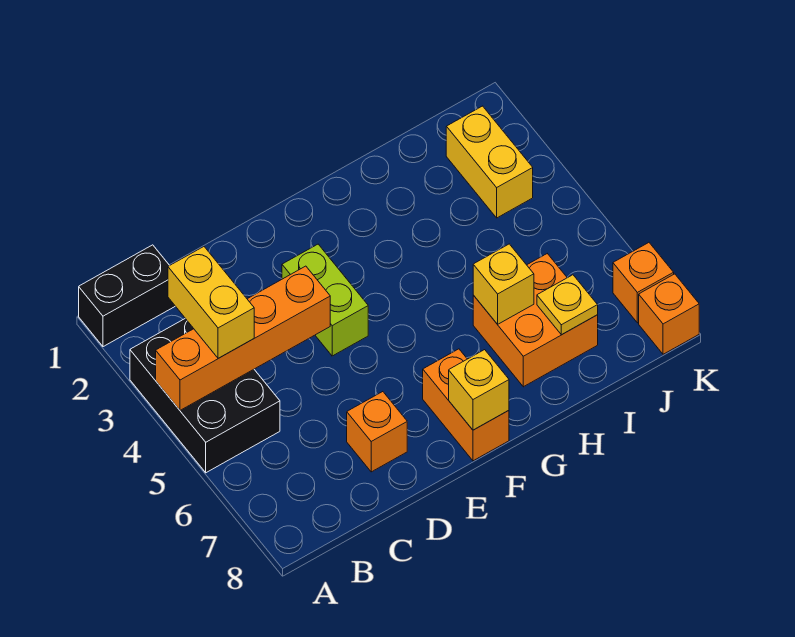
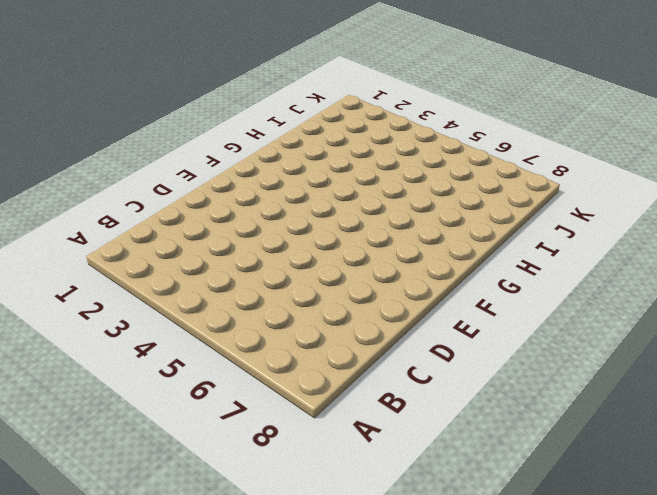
none -> black 1x2 brick [79,245,175,347]
none -> black 2x3 brick [130,319,280,473]
none -> orange 1x1 brick [347,392,407,472]

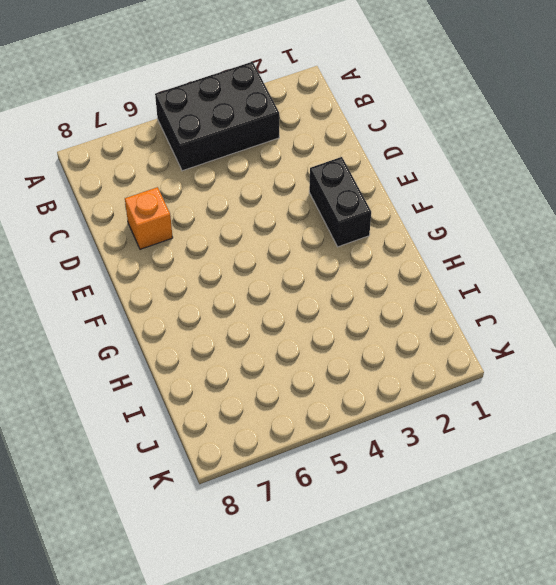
black 1x2 brick [309,157,371,247] -> black 1x2 brick moved to [79,245,175,347]
none -> lime 1x2 brick [282,244,368,356]
none -> orange 1x2 brick [423,349,509,461]
none -> orange 2x2 brick [473,254,598,387]

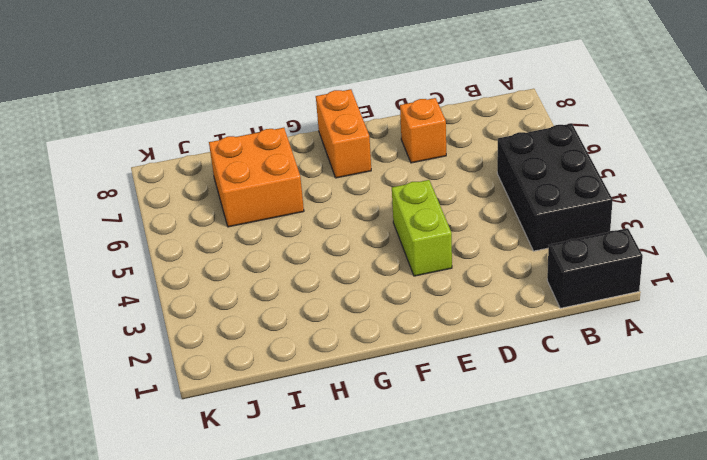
none -> yellow 1x2 brick [446,106,533,218]
none -> orange 1x1 brick [613,243,674,323]
none -> orange 1x1 brick [639,274,699,354]

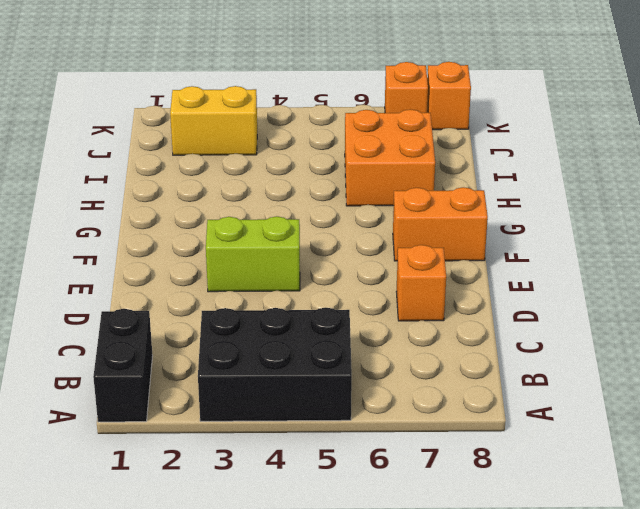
none -> orange 1x4 brick [156,266,330,410]
none -> yellow 1x1 brick [449,350,509,430]
none -> yellow 1x1 brick [473,244,534,324]

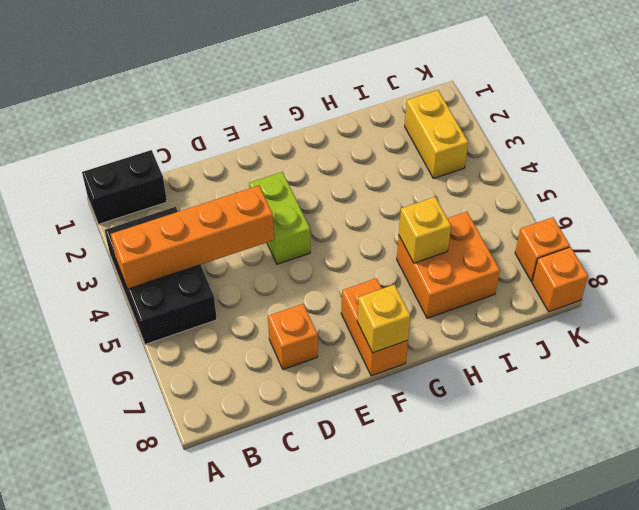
none -> yellow 1x1 plate [537,275,598,335]
none -> yellow 1x2 brick [168,247,254,358]

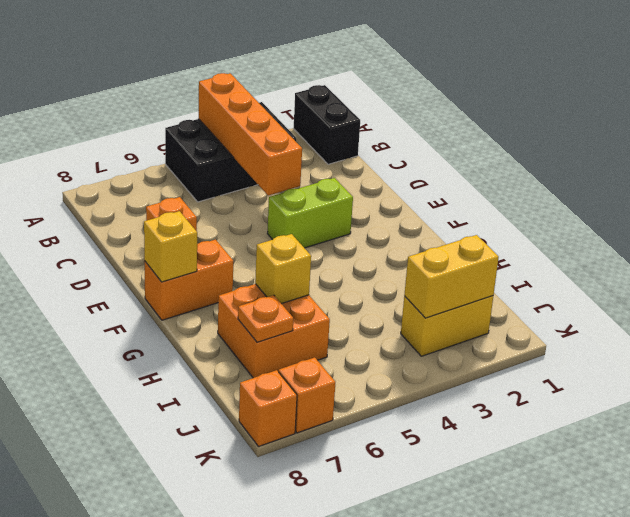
orange 1x1 plate [238,295,293,342] -> yellow 1x1 plate [537,275,598,335]
yellow 1x2 brick [404,235,499,318] -> yellow 1x2 brick moved to [168,247,254,358]

